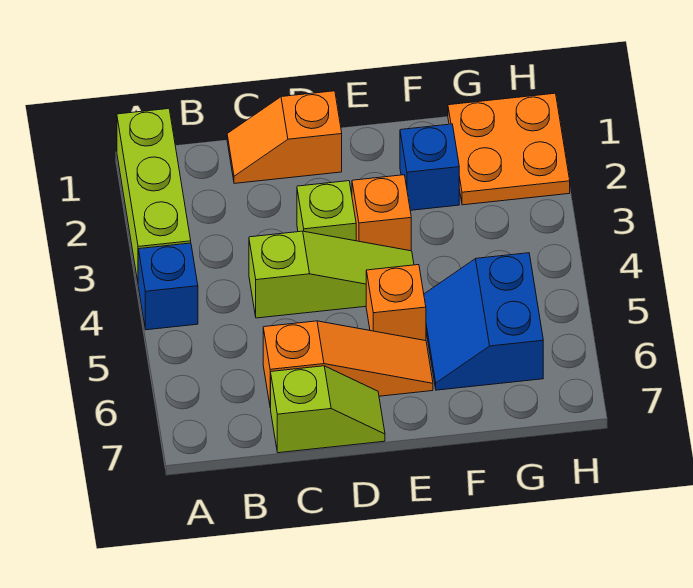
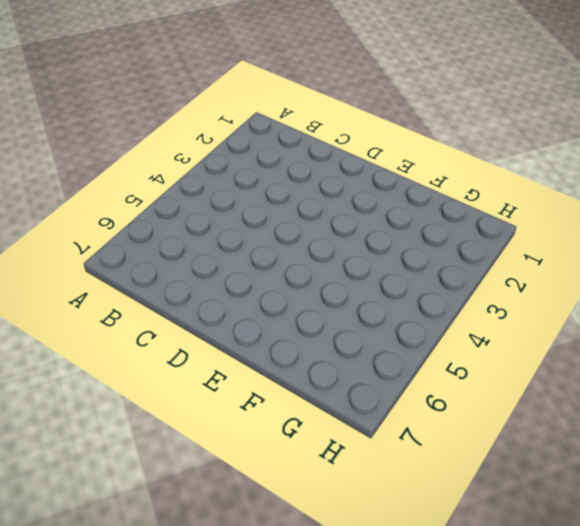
none -> lime 1x3 brick [117,109,191,281]
none -> blue 1x1 brick [138,243,198,330]
none -> orange 1x2 slope [227,91,342,183]

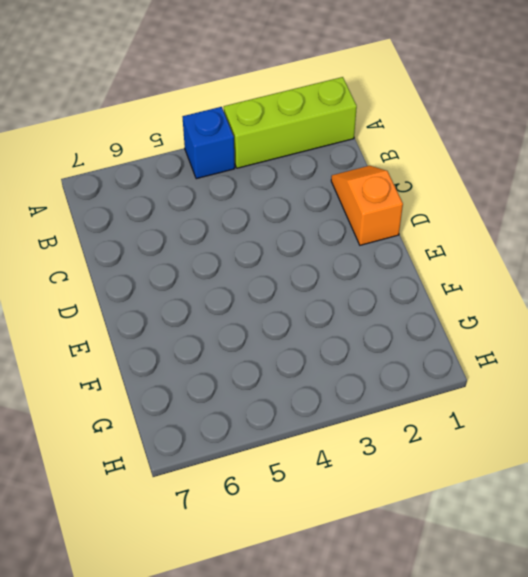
none -> lime 1x3 slope [249,231,414,318]
none -> orange 1x3 slope [263,321,433,408]
none -> lime 1x2 slope [271,366,385,453]

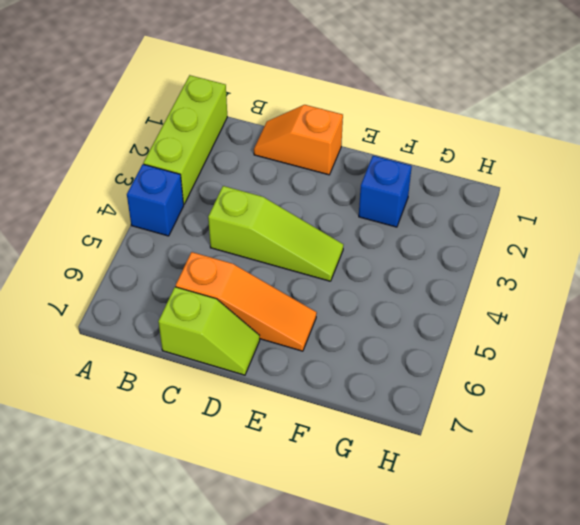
none -> lime 1x1 brick [297,181,356,241]
none -> orange 1x1 brick [352,175,411,251]
none -> orange 1x1 brick [366,265,426,341]

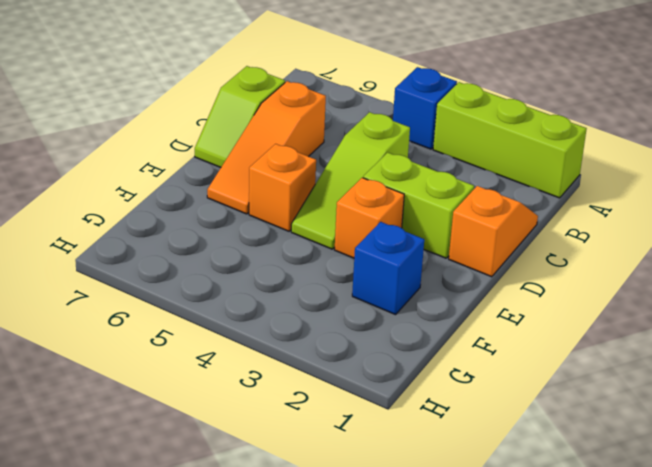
lime 1x2 brick [363,152,474,258] -> lime 1x1 brick [297,181,356,241]
none -> blue 2x2 slope [424,253,543,390]
none -> orange 2x2 plate [448,93,570,205]

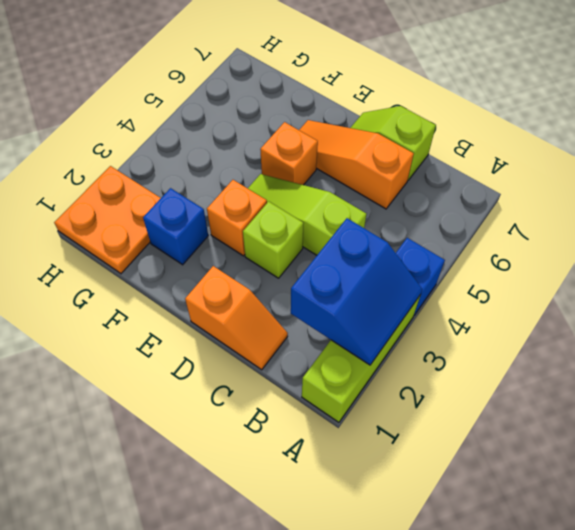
blue 2x2 slope [291,218,422,365] -> blue 2x2 slope moved to [424,253,543,390]

